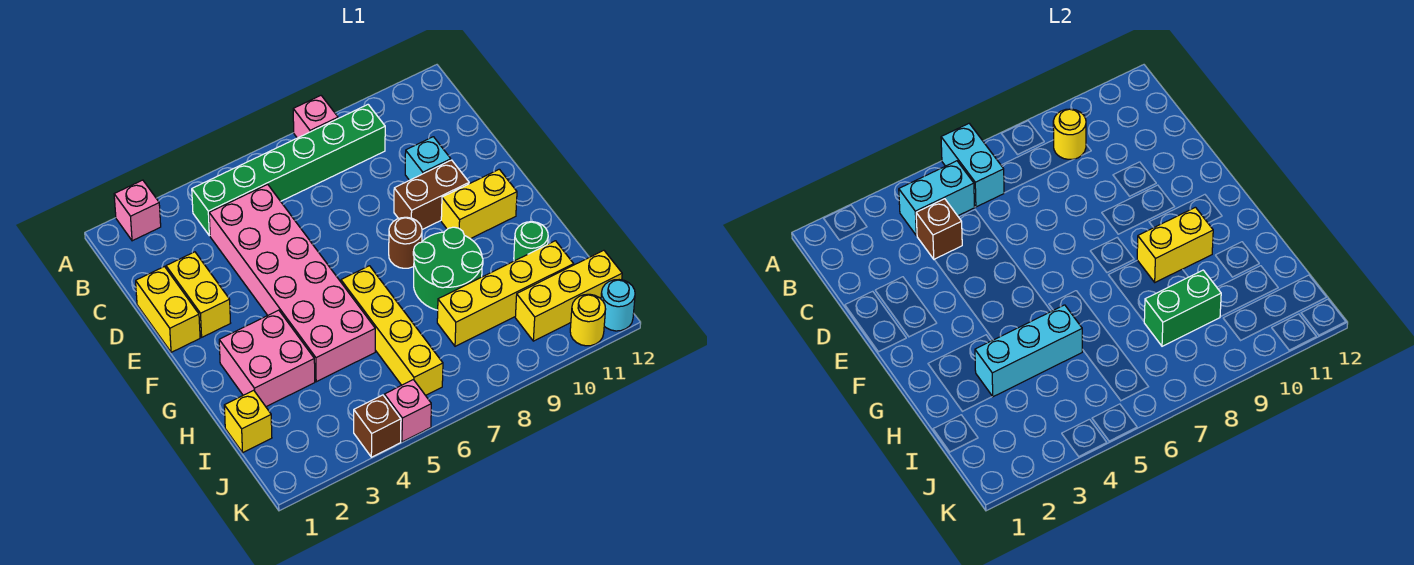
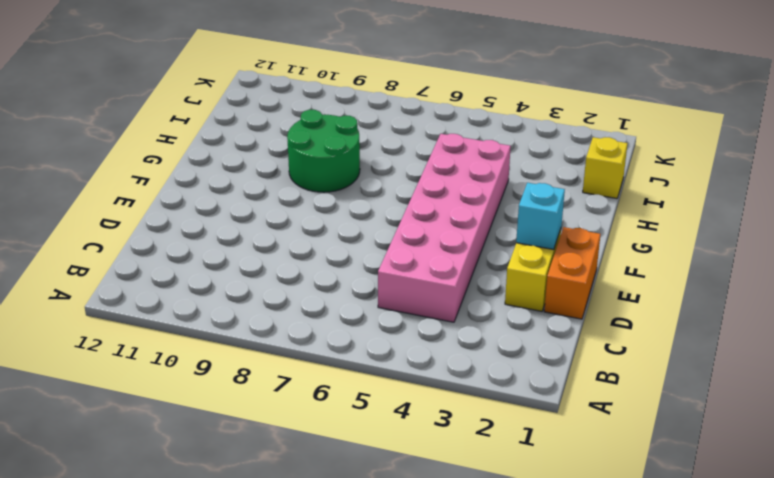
orange 1x2 brick [544,227,601,319] -> yellow 1x2 brick [136,267,200,352]
cyan 1x1 brick [516,183,565,250] -> cyan 1x1 brick moved to [405,137,451,180]
none -> pink 1x1 brick [114,180,161,241]
none -> pink 1x1 brick [293,96,338,138]
none -> green 1x6 brick [192,105,385,236]

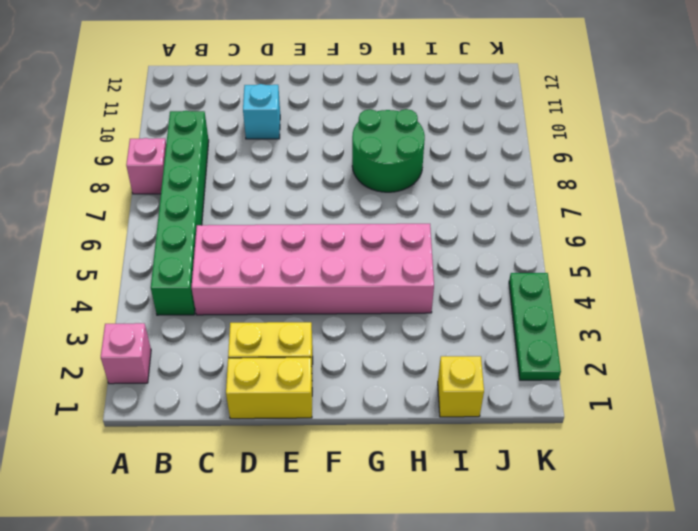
green 1x3 plate [509,273,561,380] -> brown 1x1 brick [354,395,401,457]
none -> brown 1x2 brick [394,160,469,230]
none -> brown 1x1 round brick [389,217,422,268]
none -> yellow 1x2 brick [441,169,517,239]

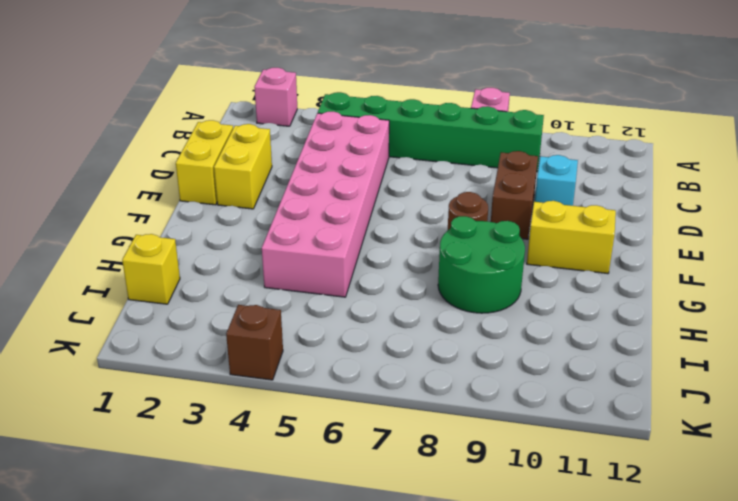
brown 1x2 brick [491,151,538,239] -> brown 1x2 brick turned to [394,160,469,230]
none -> pink 2x2 brick [219,310,315,407]
none -> yellow 1x4 brick [341,266,443,395]
none -> green 1x1 round brick [514,222,548,261]

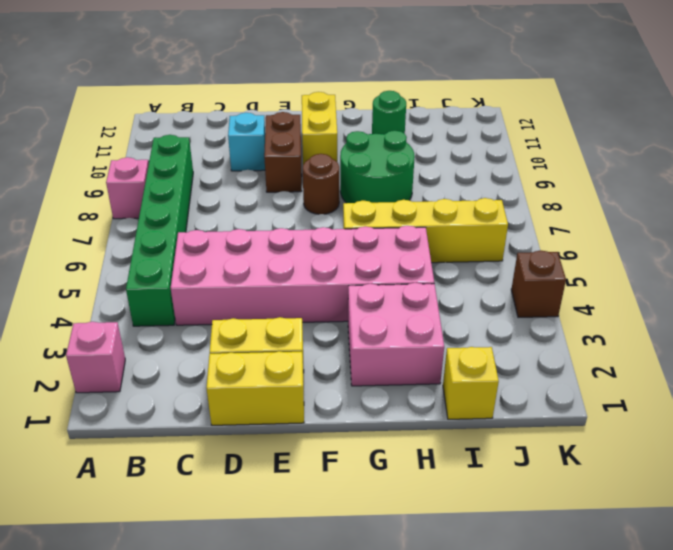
none -> yellow 1x4 brick [437,241,574,346]
none -> yellow 1x3 brick [515,250,622,341]
none -> pink 1x1 brick [384,380,431,442]

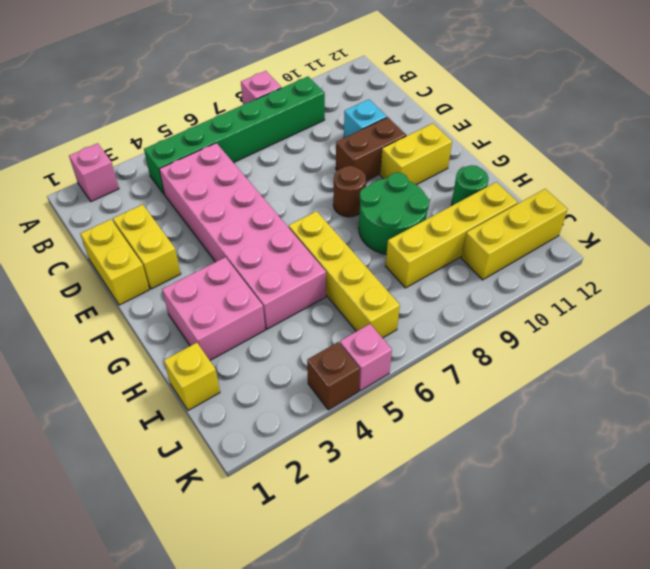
none -> yellow 1x1 round brick [570,294,606,346]
none -> cyan 1x1 round brick [601,280,635,331]
none -> cyan 1x2 brick [941,124,1004,207]

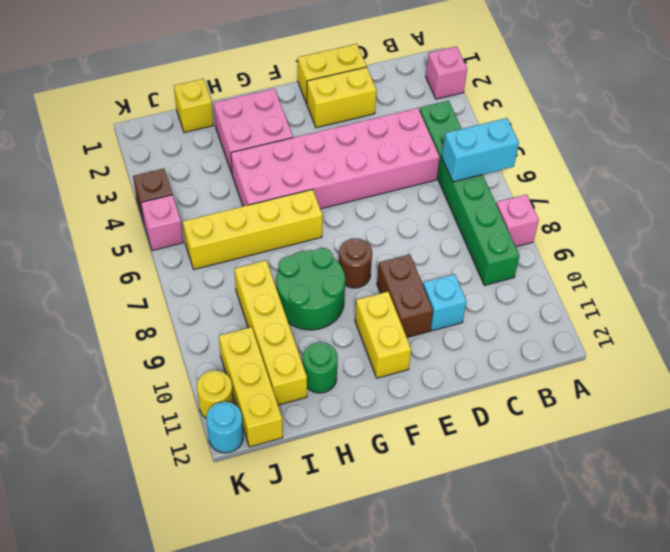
none -> cyan 1x2 brick [899,161,975,236]
none -> yellow 1x1 round brick [1053,109,1086,159]
none -> brown 1x1 brick [916,199,962,259]

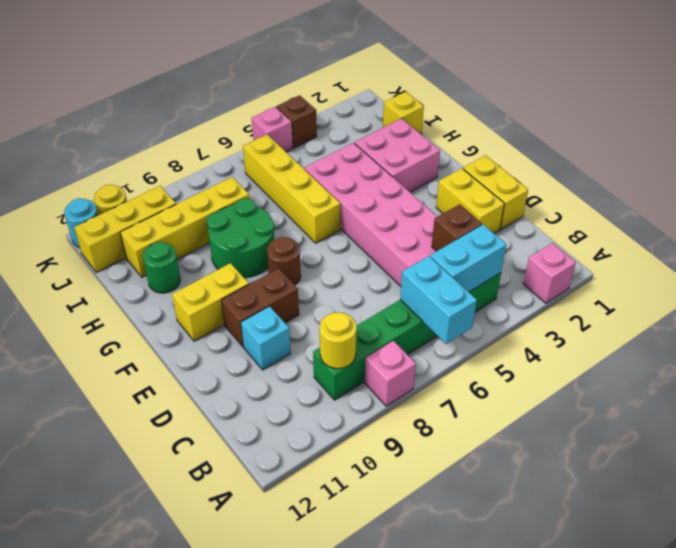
none -> yellow 1x2 brick [1137,207,1213,282]
none -> cyan 1x3 brick [975,305,1082,397]
none -> green 1x2 brick [1144,270,1221,346]

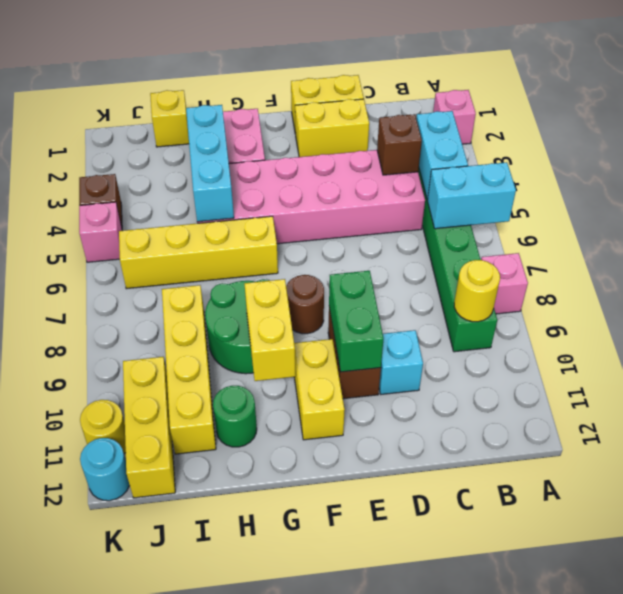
green 1x2 brick [329,271,383,372] -> green 1x2 brick moved to [1144,270,1221,346]

